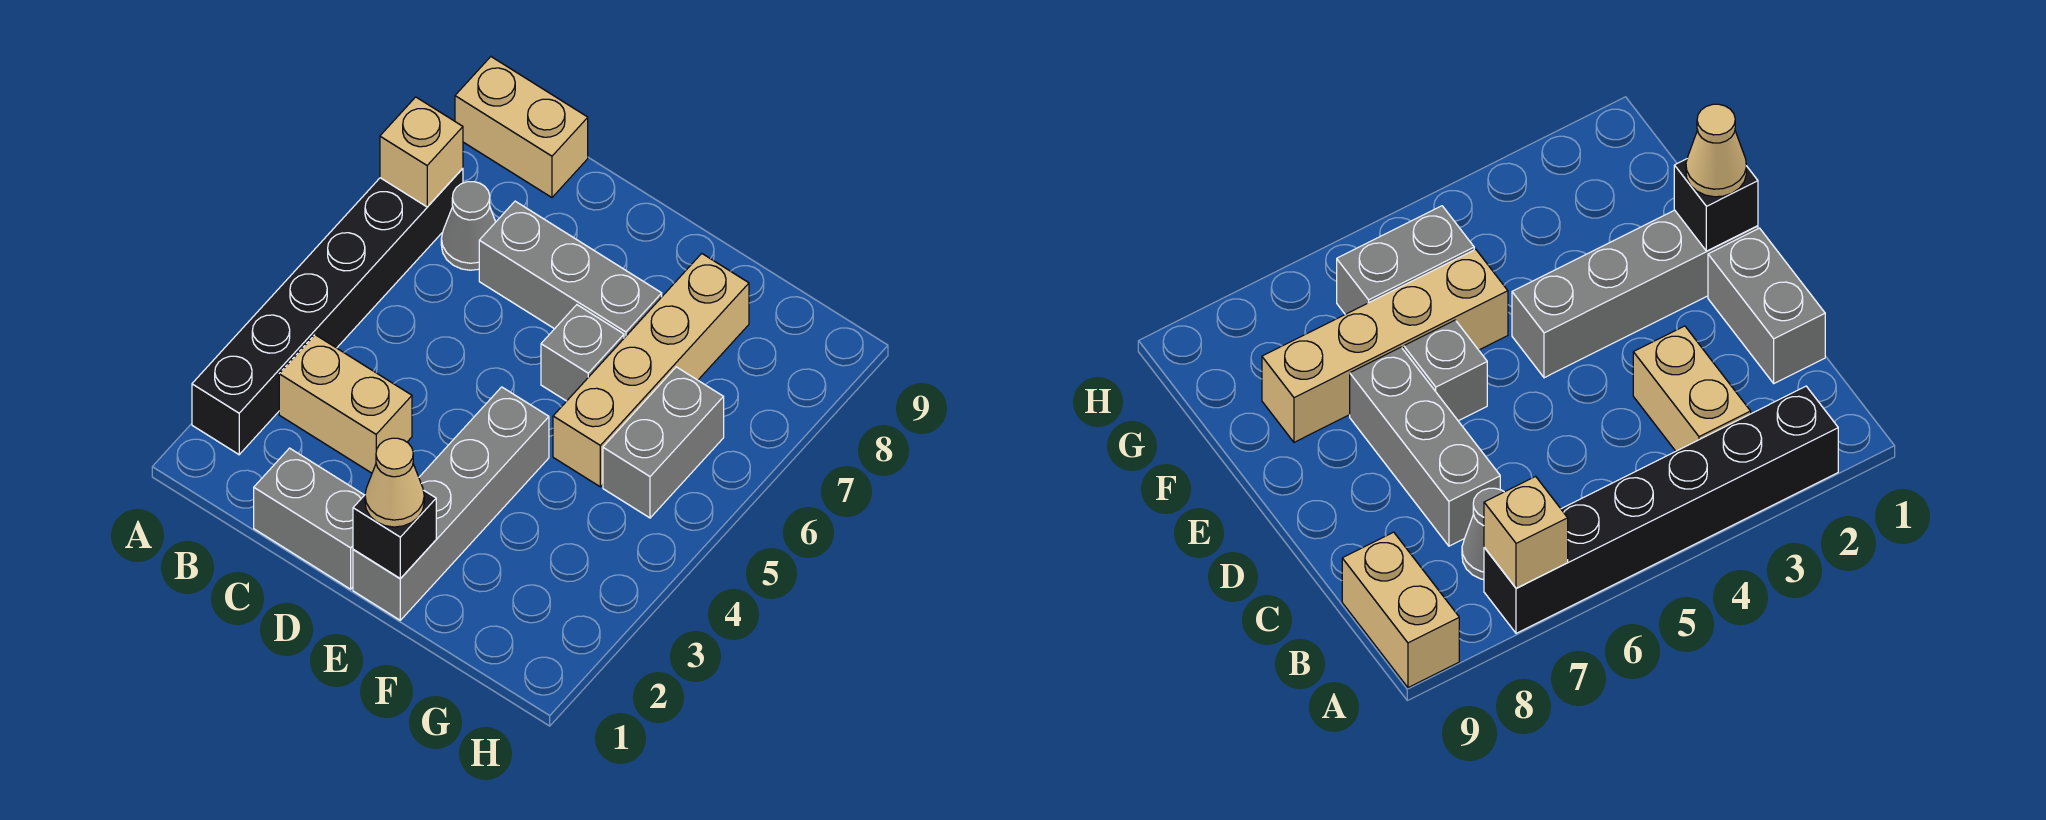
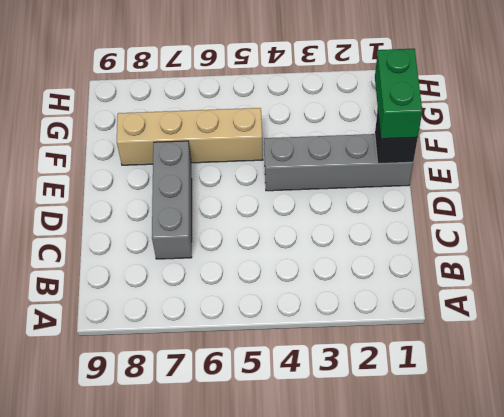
green 1x2 brick [375,49,422,139] -> tan 1x1 cone [365,438,424,527]
none -> black 1x6 brick [192,168,463,455]
none -> tan 1x2 brick [455,57,588,197]
none -> tan 1x2 brick [279,335,412,473]

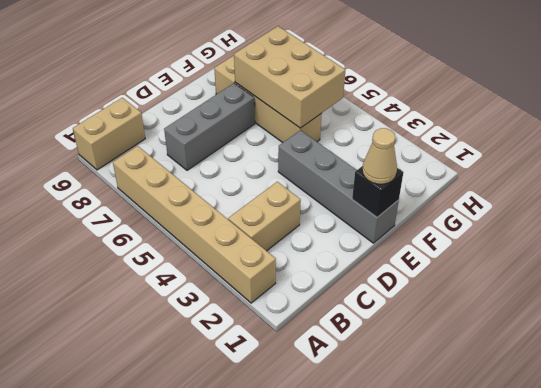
tan 1x6 brick [113,146,276,303] -> black 1x6 brick [192,168,463,455]
tan 2x3 brick [234,26,345,128] -> none
none -> grey 1x1 cone [441,182,496,270]
none -> grey 1x2 brick [254,448,364,589]
none -> grey 1x1 brick [541,305,624,401]

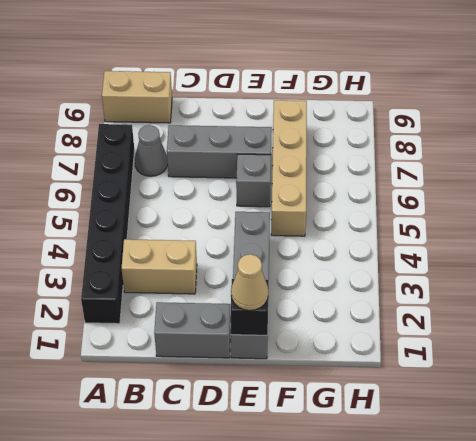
none -> grey 1x2 brick [603,367,724,518]
none -> tan 1x1 brick [380,97,463,207]

